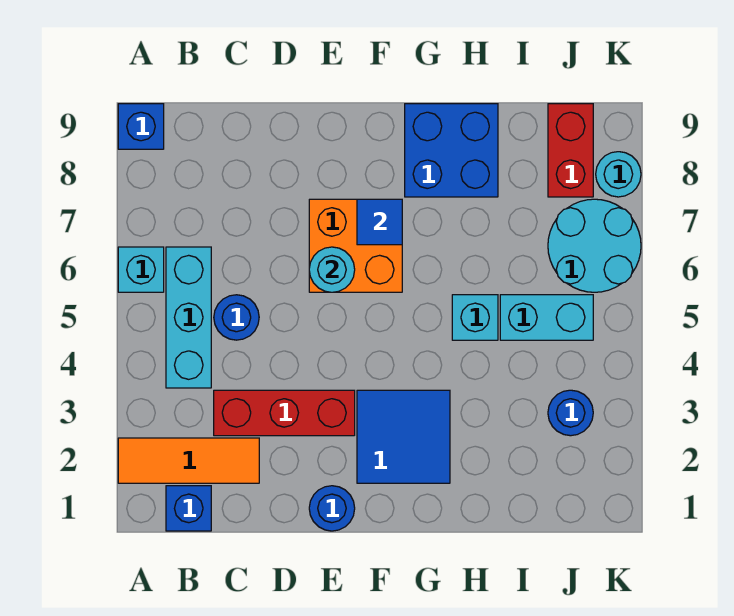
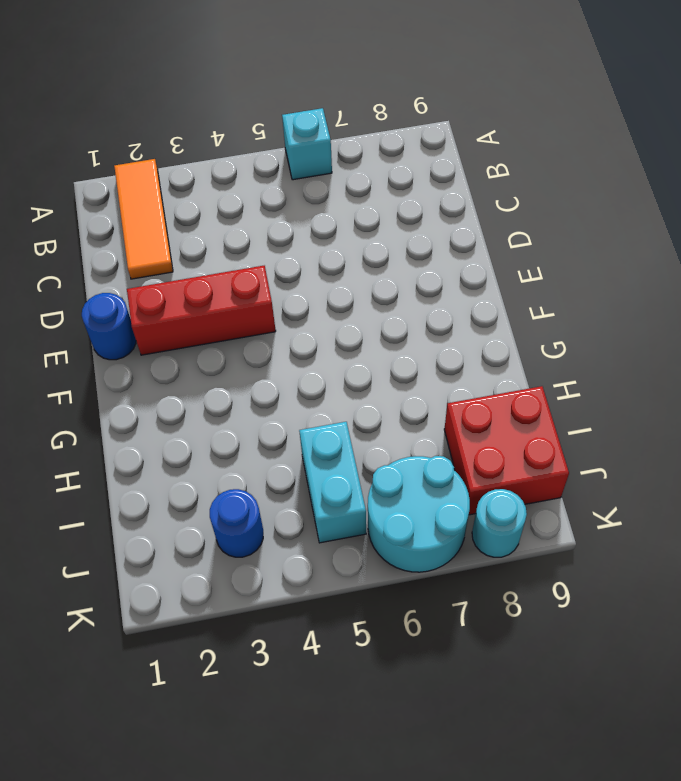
red 1x3 brick [127,266,276,355] -> red 1x3 brick turned to [214,390,355,436]
red 2x2 brick [444,386,569,515] -> red 1x2 brick [548,104,593,197]
none -> blue 1x1 brick [118,104,164,149]
none -> blue 1x1 brick [166,486,211,531]
none -> cyan 1x3 brick [166,247,211,388]

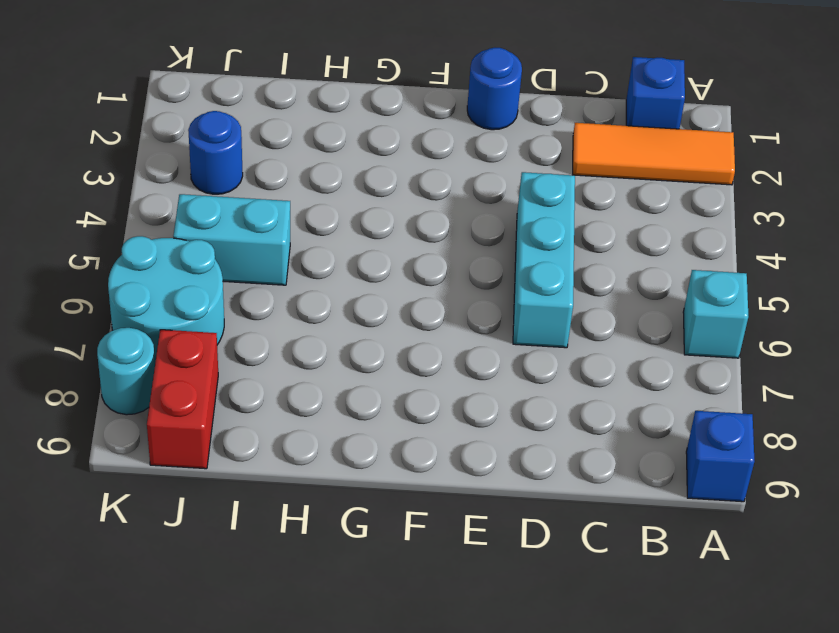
cyan 1x3 brick [513,172,575,348] -> cyan 1x3 brick moved to [166,247,211,388]
none -> red 1x3 brick [214,390,355,436]
none -> blue 1x1 round brick [214,295,259,340]
none -> orange 2x2 brick [309,199,402,292]

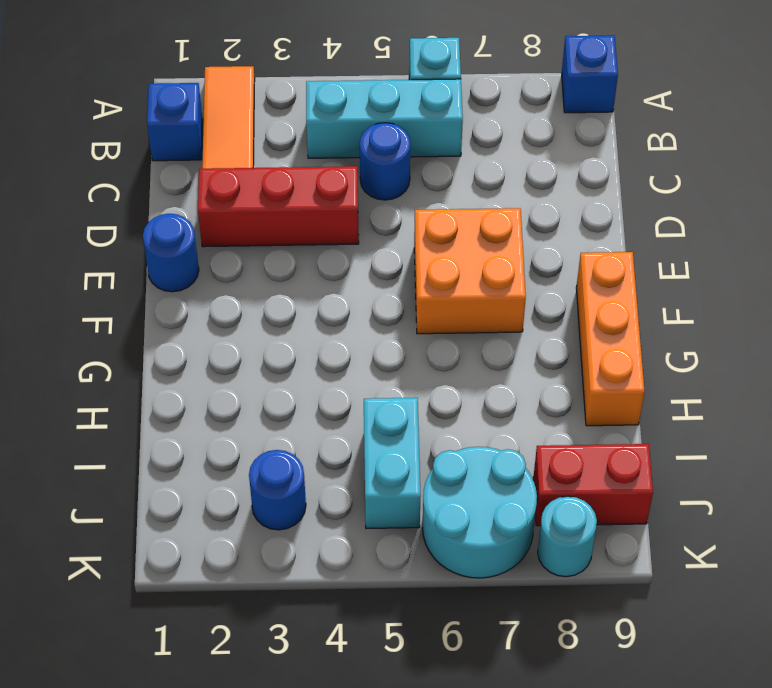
red 1x3 brick [198,166,359,247] -> red 1x3 brick turned to [214,390,355,436]
orange 1x3 brick [576,252,645,426] -> blue 2x2 brick [405,104,498,197]
none -> blue 2x2 tile [357,390,450,483]
none -> cyan 1x1 brick [452,295,498,340]
none -> cyan 1x1 round brick [309,247,355,292]

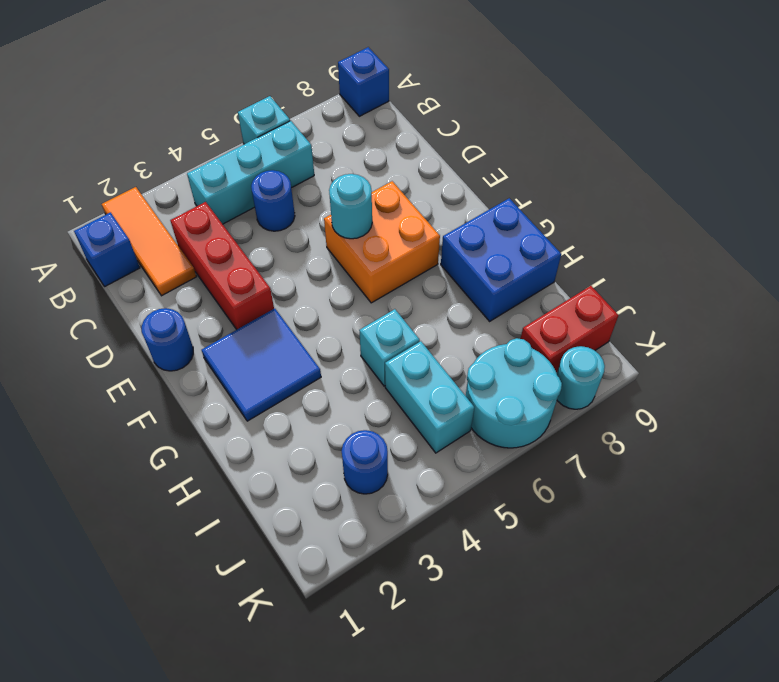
none -> blue 1x1 tile [357,199,402,245]

